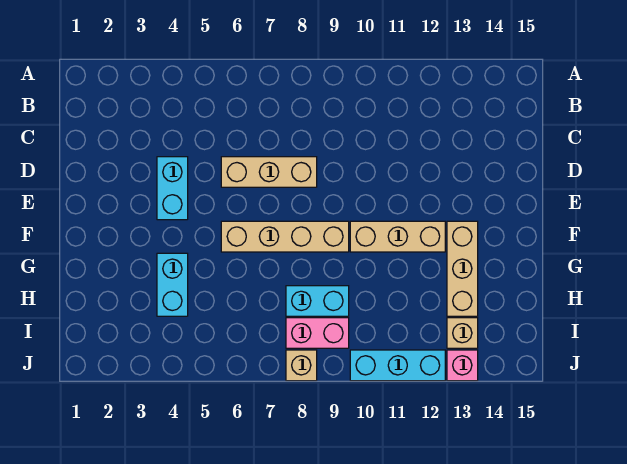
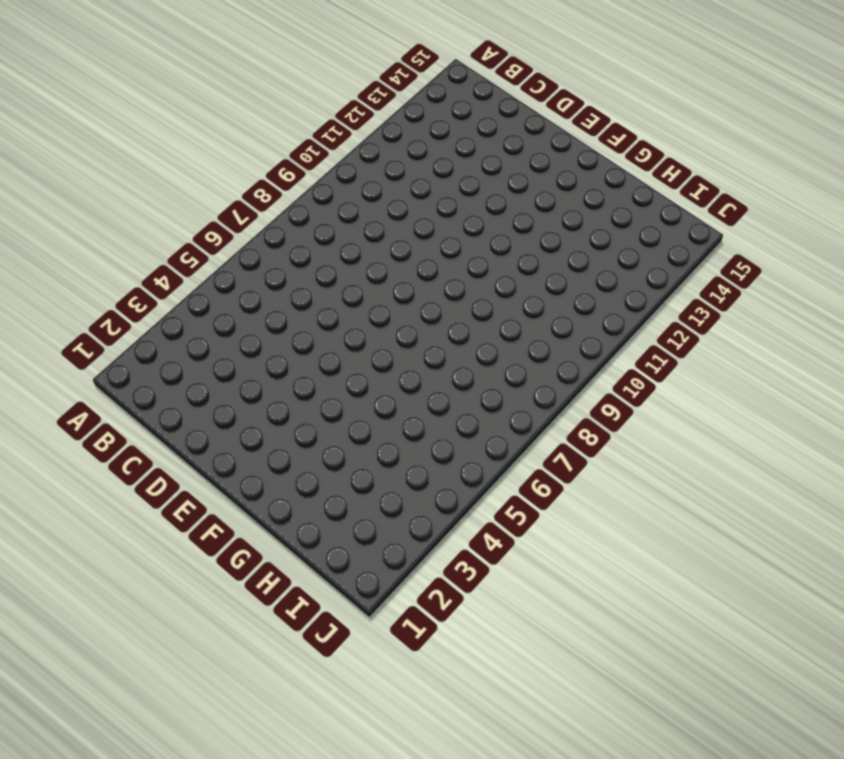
none -> cyan 1x2 brick [157,157,188,220]
none -> tan 1x3 brick [221,157,317,187]
none -> tan 1x4 brick [221,221,349,252]

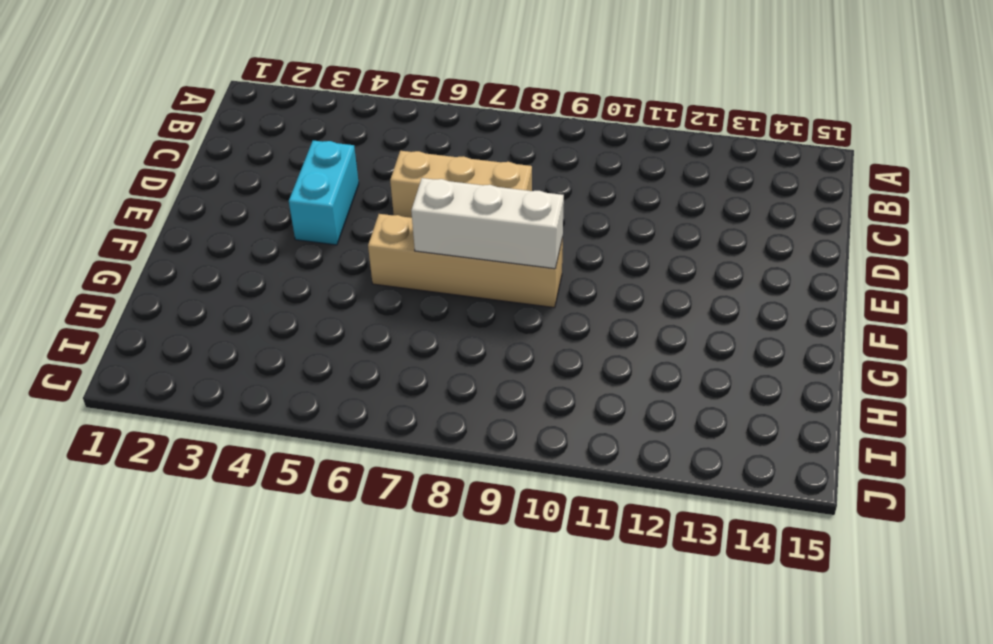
white 1x3 brick [411,178,564,269] -> none
none -> tan 1x3 brick [350,221,445,252]
none -> tan 1x3 brick [447,221,478,316]
none -> cyan 1x2 brick [157,253,188,316]

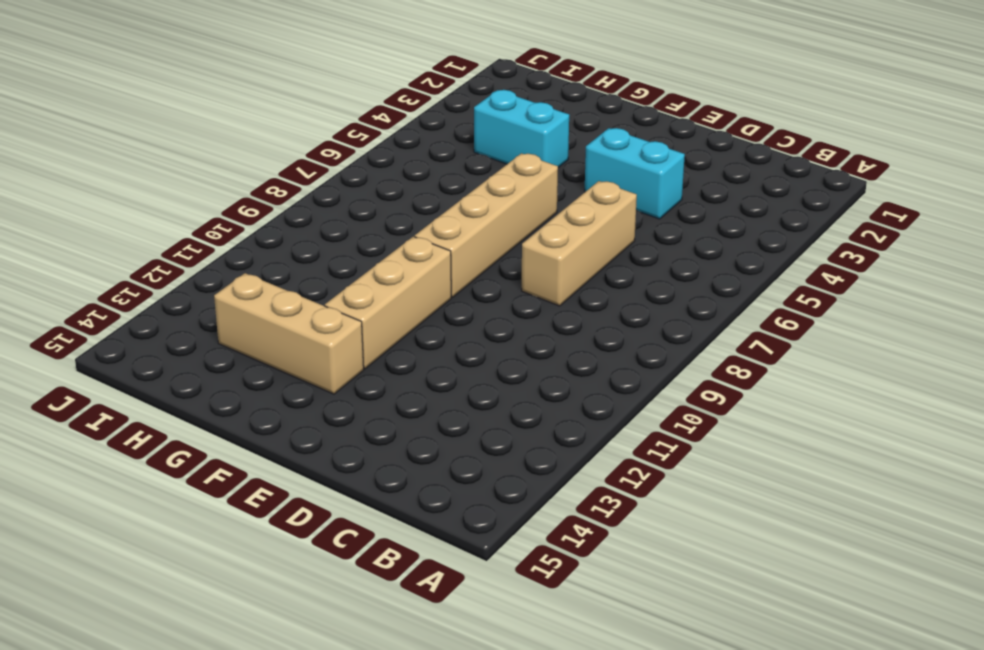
none -> cyan 1x2 brick [286,286,349,316]
none -> pink 1x2 brick [286,318,349,348]
none -> tan 1x1 brick [447,318,478,348]

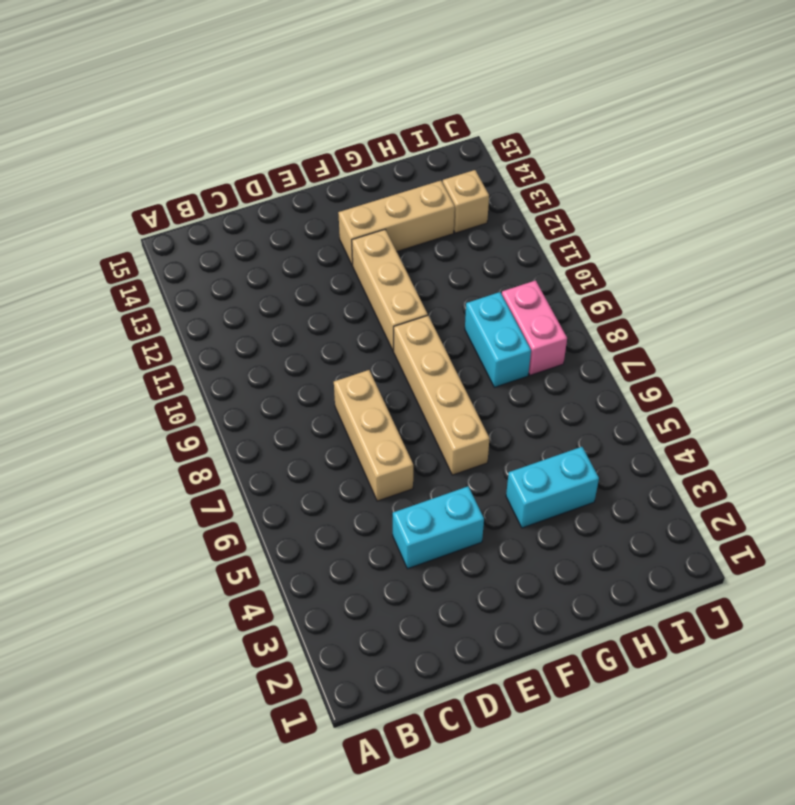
none -> tan 1x1 brick [286,350,317,381]
none -> cyan 1x3 brick [350,350,445,381]
none -> pink 1x1 brick [447,350,478,381]

